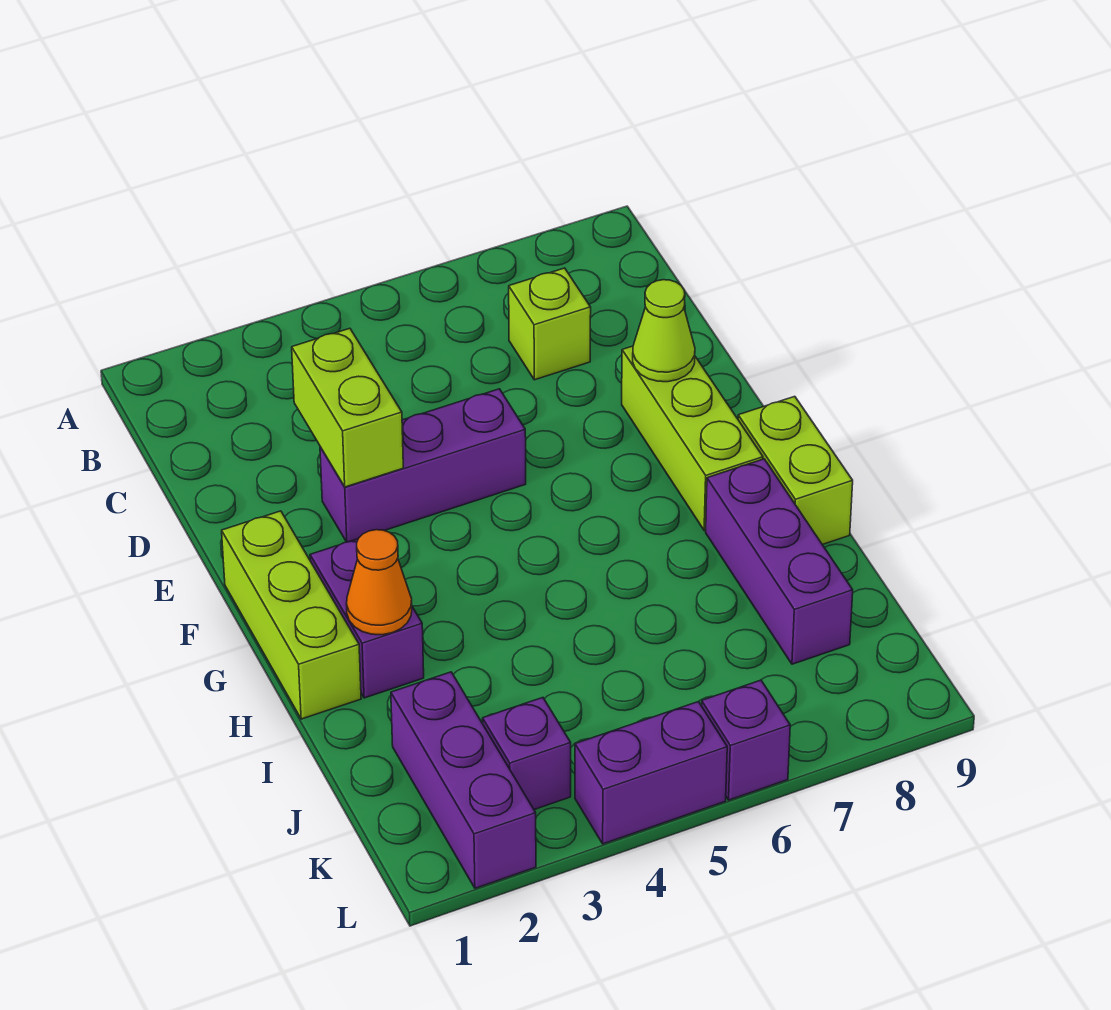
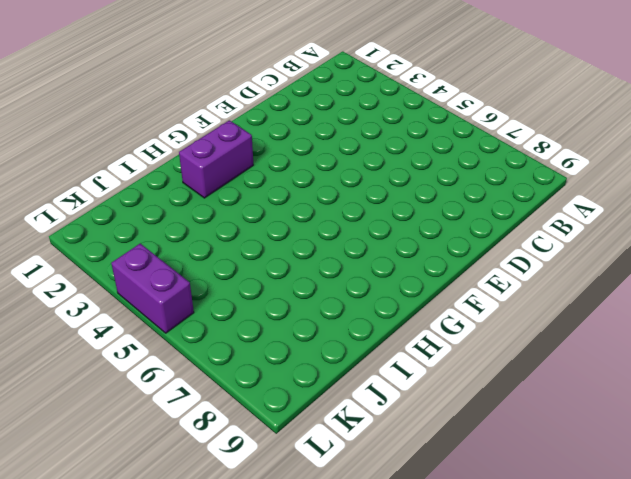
none -> lime 1x1 brick [509,268,591,380]
none -> purple 1x3 brick [320,389,526,542]
none -> lime 1x3 brick [622,346,763,530]

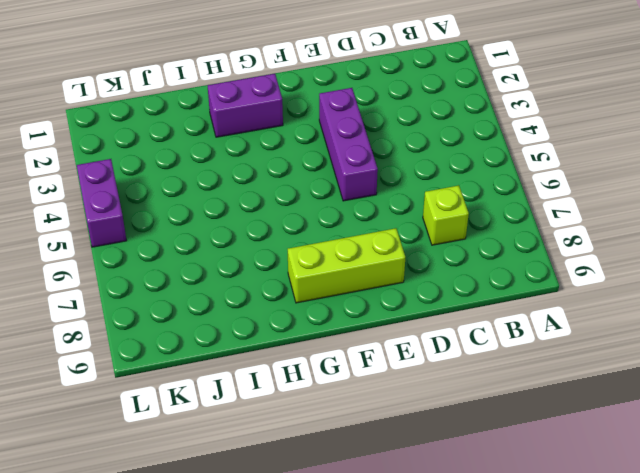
none -> lime 1x3 brick [222,511,361,719]
none -> lime 1x2 brick [738,396,853,545]
none -> purple 1x3 brick [706,459,853,664]

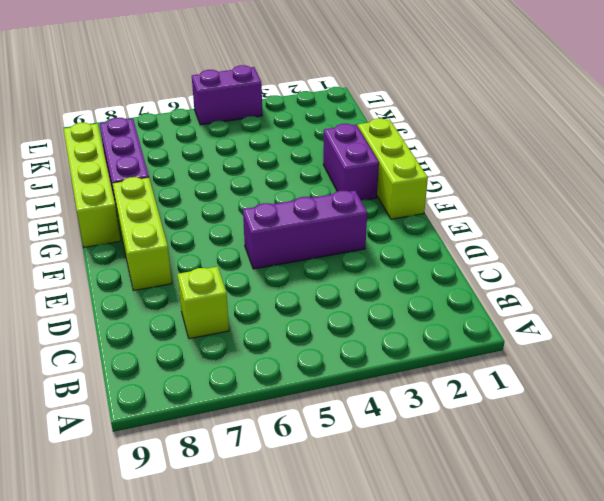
lime 1x4 brick [63,123,121,247] -> lime 1x2 brick [738,396,853,545]
none -> purple 1x3 brick [391,672,536,888]
none -> purple 1x1 brick [483,698,571,810]
none -> purple 1x1 brick [701,680,790,800]

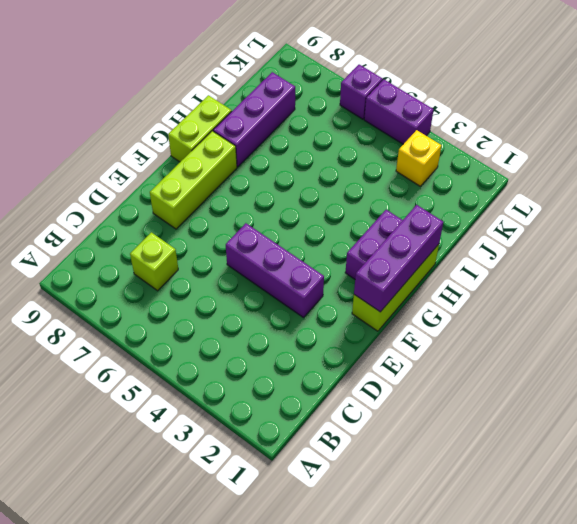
purple 1x3 brick [354,205,443,312] -> purple 1x3 brick moved to [391,672,536,888]
yellow 1x1 brick [396,130,441,186] -> purple 1x1 brick [483,698,571,810]
none -> lime 1x2 brick [292,328,403,487]
none -> lime 1x1 cone [633,280,695,382]
none -> orange 1x1 cone [346,530,412,635]

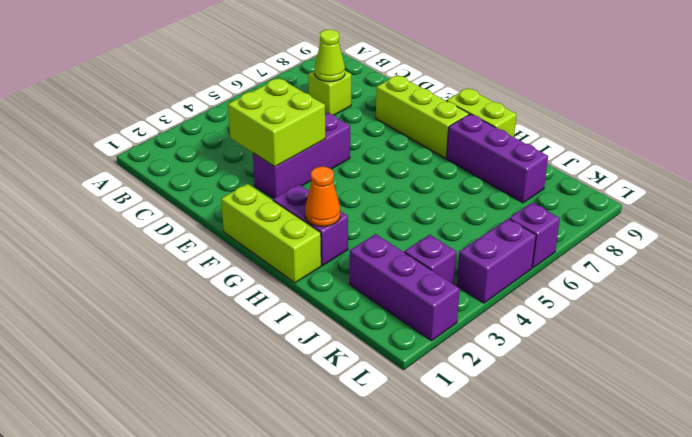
lime 1x1 cone [315,30,345,82] -> lime 1x1 cone moved to [633,280,695,382]
lime 2x2 brick [228,78,325,167] -> lime 1x2 brick [292,328,403,487]

